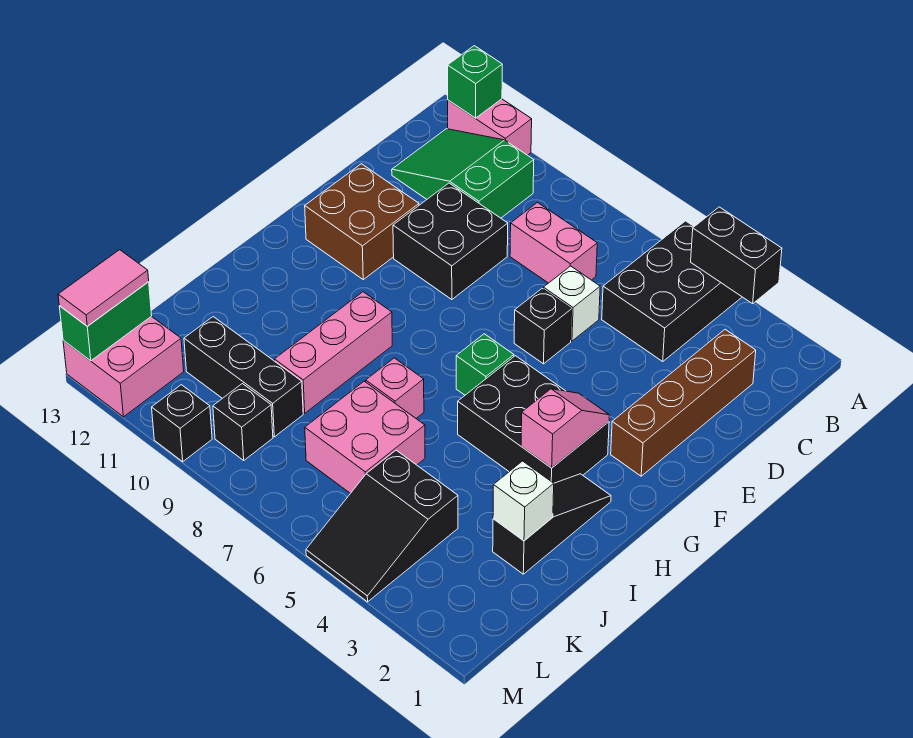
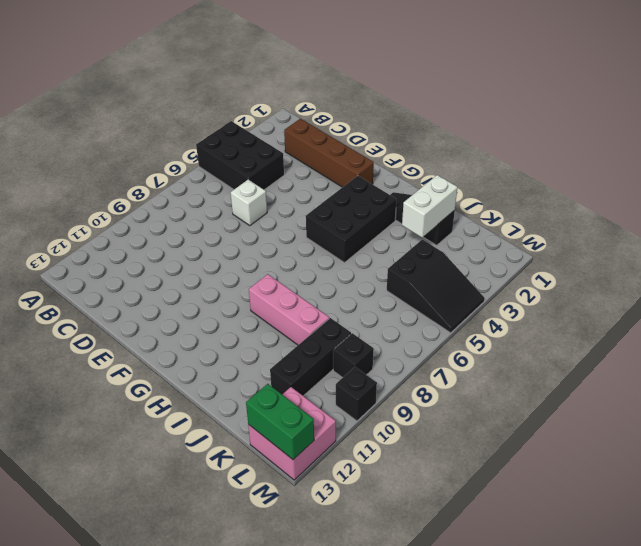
white 1x2 brick [402,175,458,237] -> white 1x1 brick [493,461,554,541]
none -> pink 1x2 brick [448,99,532,155]
none -> green 2x3 slope [392,129,534,218]
none -> pink 1x2 brick [510,203,597,283]

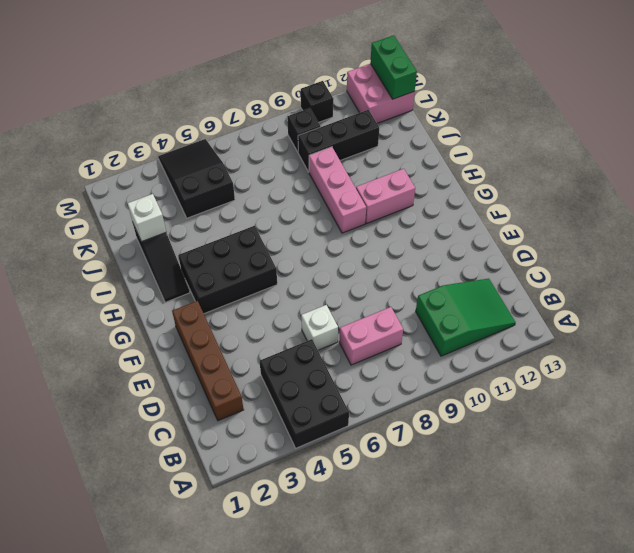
pink 1x2 brick [356,169,415,224] -> pink 1x2 brick moved to [448,99,532,155]
none -> black 2x2 brick [393,183,508,300]
none -> black 1x1 brick [514,289,572,364]
none -> brown 2x2 brick [305,164,419,279]

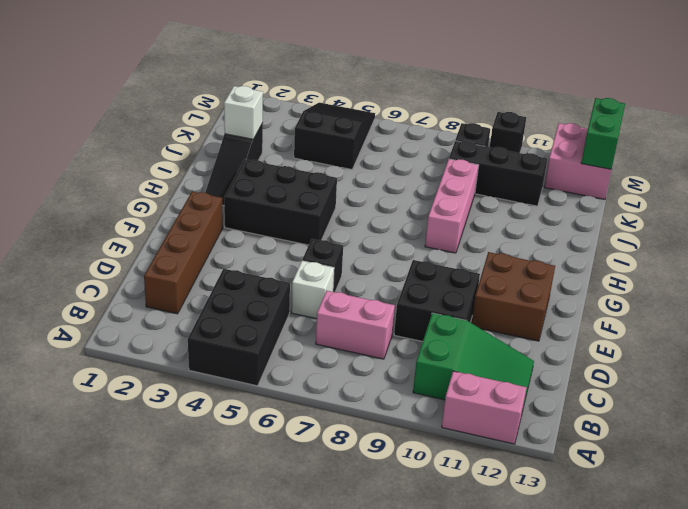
none -> green 1x1 brick [456,334,514,395]
none -> pink 1x1 brick [366,358,424,418]
none -> pink 2x2 brick [305,381,425,493]

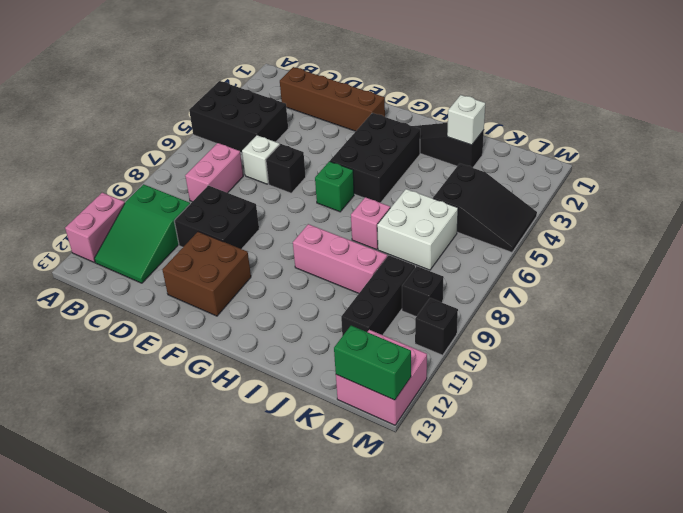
white 2x2 brick [377,189,458,270] -> pink 2x2 brick [305,381,425,493]
none -> black 1x2 brick [691,207,782,304]
none -> green 1x1 brick [448,46,502,118]
none -> pink 1x2 slope [521,389,609,468]

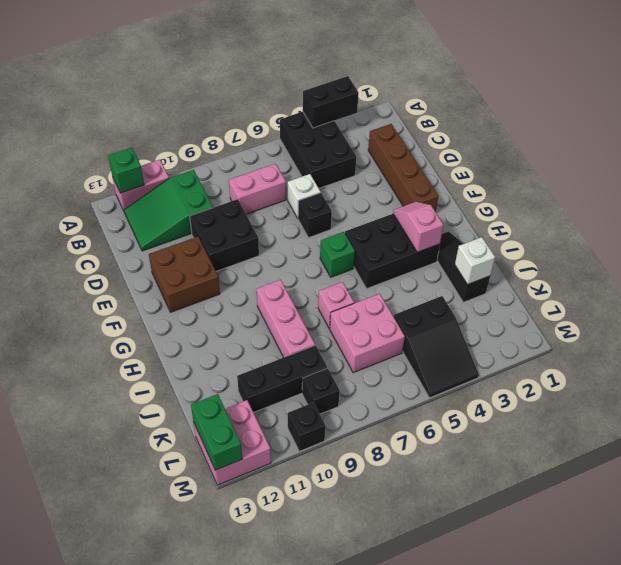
none -> pink 1x2 tile [58,250,149,326]

